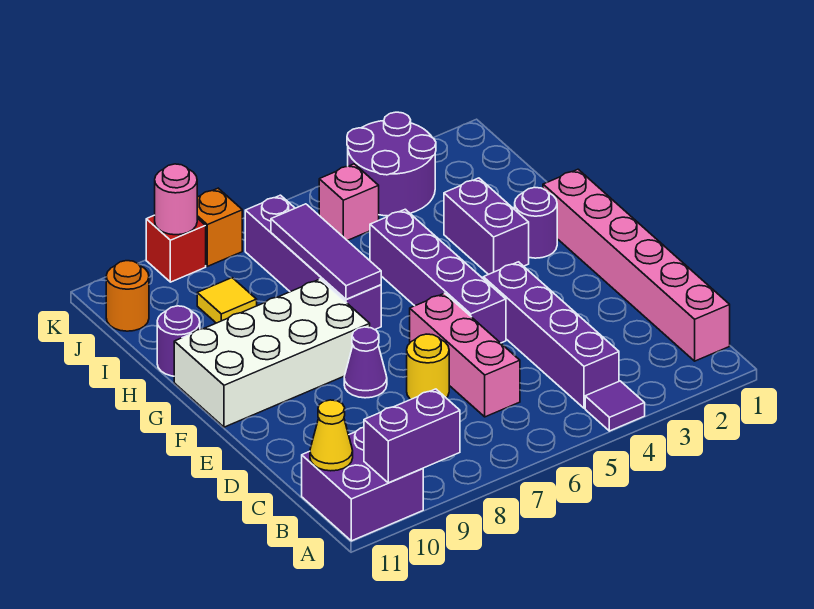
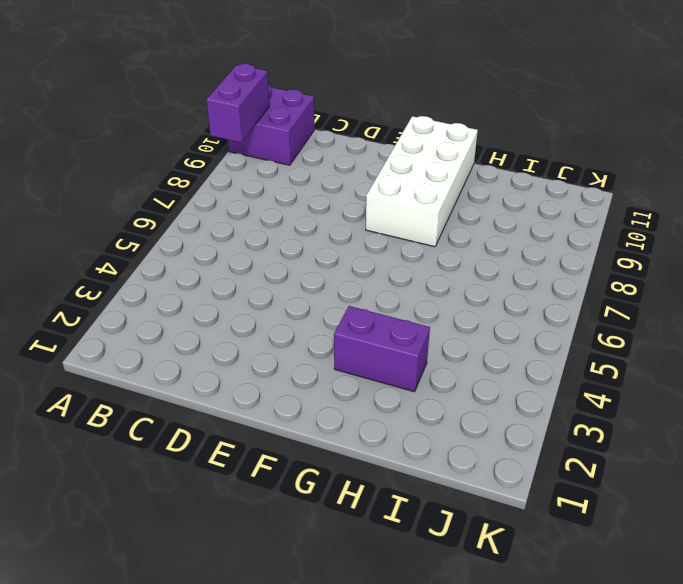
none -> purple 1x1 tile [585,381,645,431]
none -> pink 1x6 brick [543,169,730,361]
none -> purple 1x4 brick [483,262,619,408]

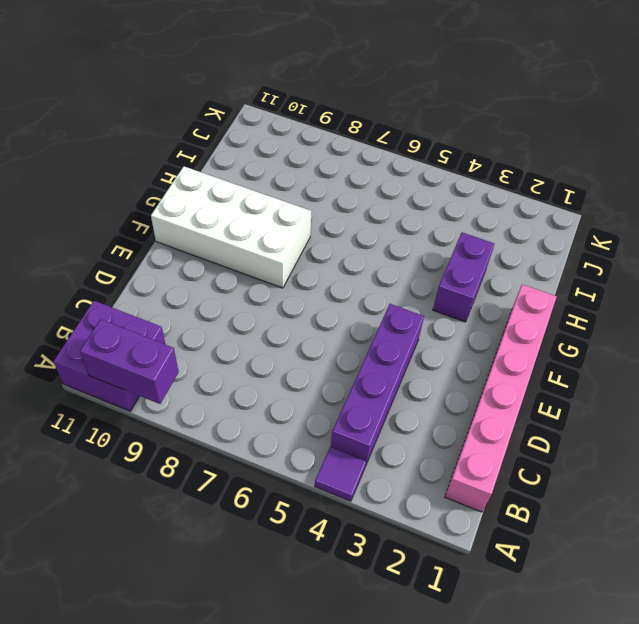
none -> pink 1x3 brick [410,293,520,417]
none -> yellow 1x1 round brick [407,334,449,399]
none -> purple 1x4 brick [370,209,506,343]

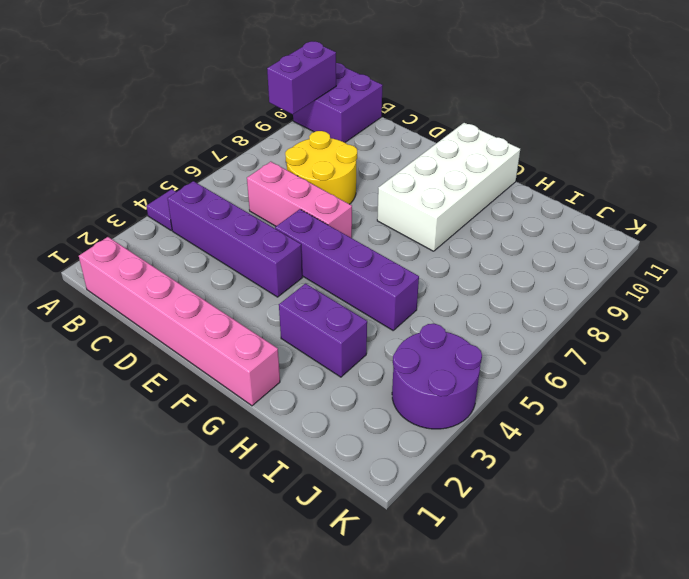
yellow 2x2 round brick [285,131,357,204] -> yellow 1x1 round brick [407,334,449,399]
none -> purple 1x1 cone [344,327,387,398]
none -> purple 1x1 round brick [515,188,557,258]
none -> purple 1x4 brick [245,195,381,330]

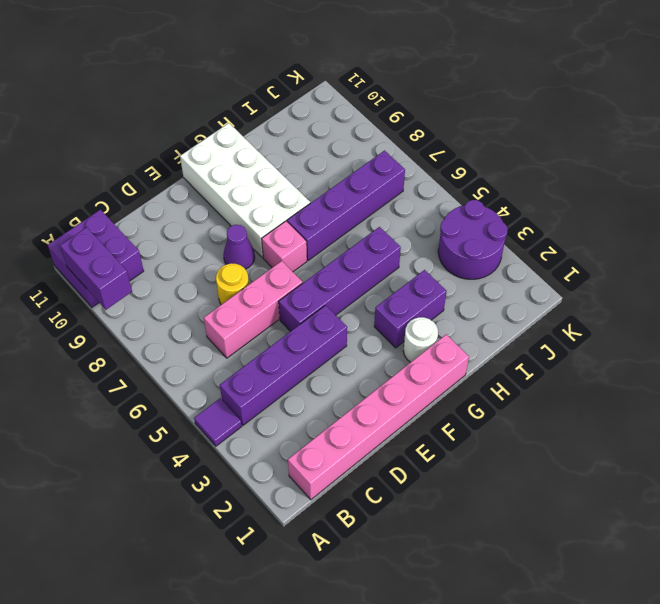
pink 1x1 brick [262,221,307,272] -> pink 1x1 brick moved to [319,164,379,241]
white 1x1 round brick [403,317,438,362] -> purple 1x1 round brick [515,188,557,258]
none -> purple 1x1 round brick [157,306,200,376]
none -> yellow 1x1 tile [197,278,257,323]
none -> orange 1x1 round brick [106,261,149,331]

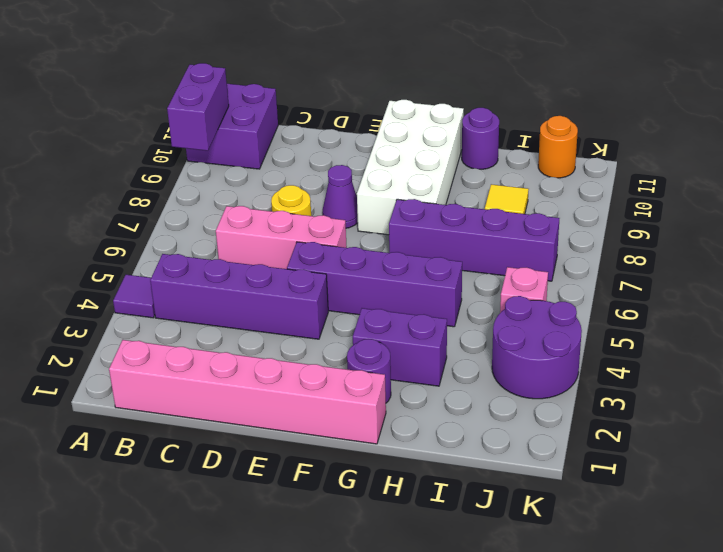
none -> orange 1x1 brick [197,188,242,266]
none -> red 1x1 brick [146,215,206,282]
none -> yellow 1x1 cone [310,400,353,471]

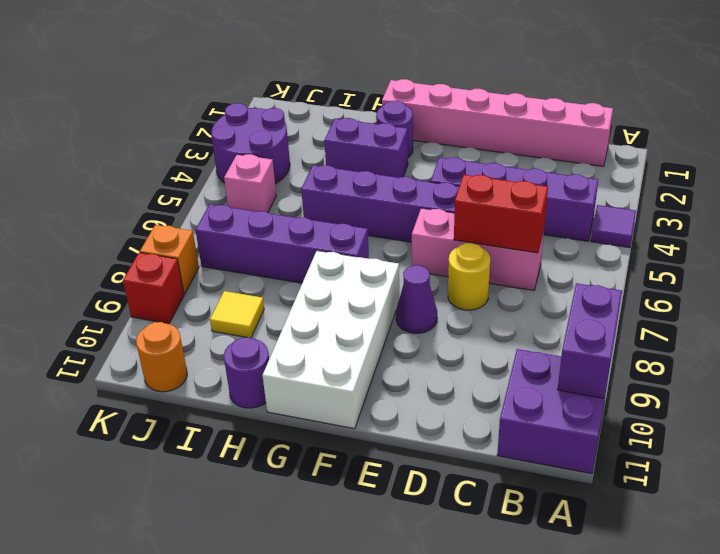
red 1x2 brick [454,175,548,253] -> none
none -> yellow 1x1 cone [310,400,353,471]
none -> purple 1x3 tile [271,204,381,299]
none -> pink 1x1 round brick [155,164,197,235]

